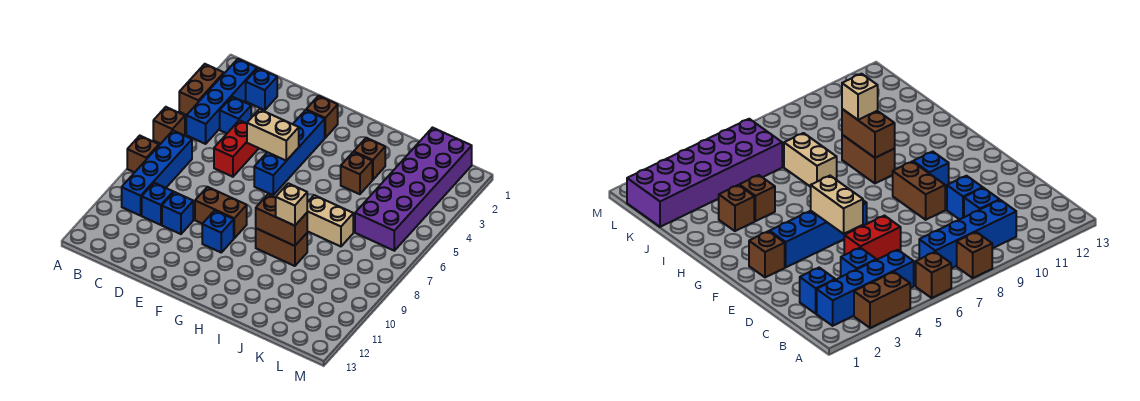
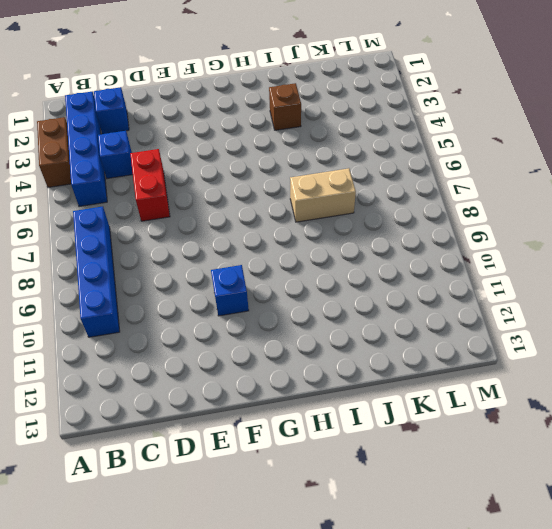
none -> brown 1x1 brick [153,107,185,144]
none -> brown 1x1 brick [127,136,159,172]
none -> blue 1x1 brick [142,183,173,225]

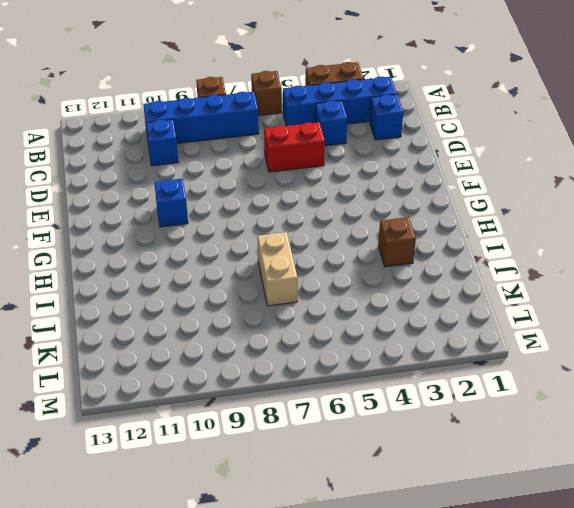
none -> blue 1x1 brick [162,192,193,234]
none -> brown 1x2 brick [195,187,247,238]
none -> brown 1x1 brick [306,96,338,138]

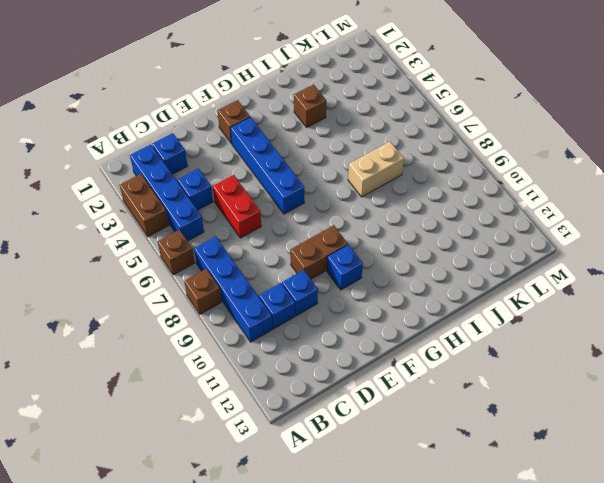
none -> brown 1x2 brick [256,229,307,266]
none -> brown 1x1 brick [341,152,372,194]
none -> purple 2x6 brick [355,128,472,251]

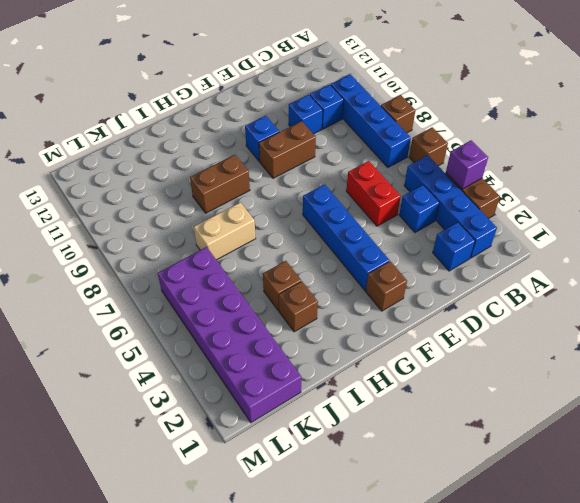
purple 1x1 brick [446,140,488,189] -> none
none -> tan 1x2 brick [247,109,299,161]
none -> brown 1x2 brick [256,194,307,246]
none -> tan 1x1 brick [276,183,307,226]

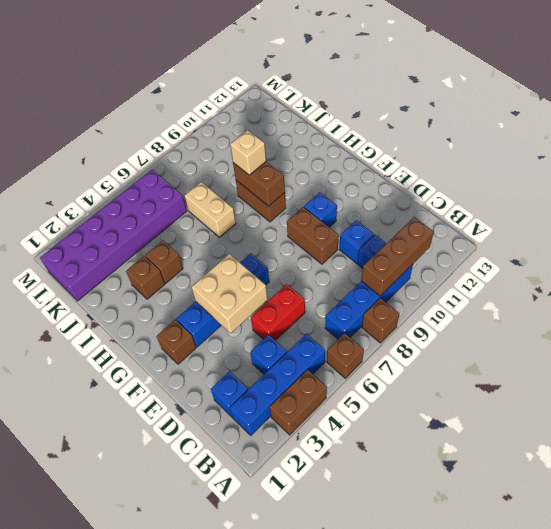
brown 1x3 brick [361,217,434,296] -> none
tan 2x2 brick [191,254,268,333] -> tan 1x2 brick [247,109,299,161]

